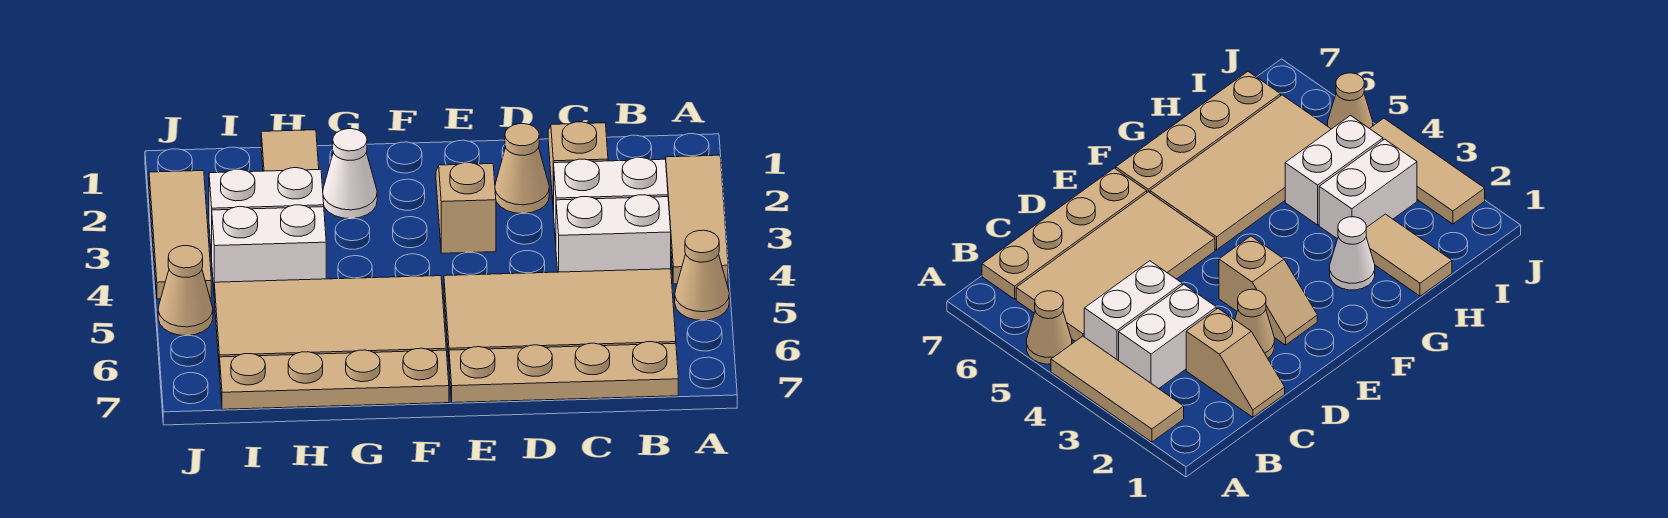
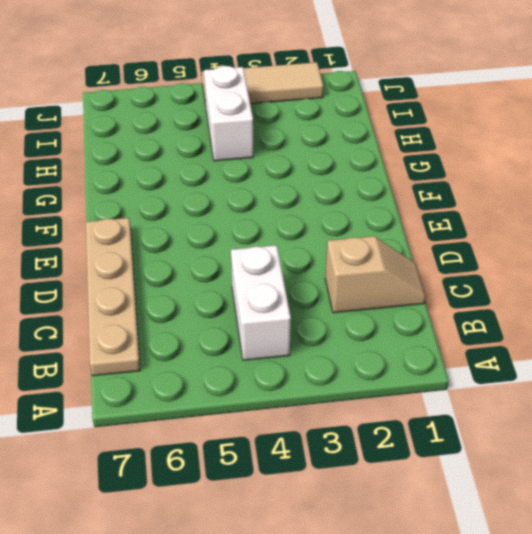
none -> tan 1x3 tile [666,155,728,284]
none -> tan 1x1 cone [675,230,729,320]
none -> white 1x2 brick [554,158,668,243]

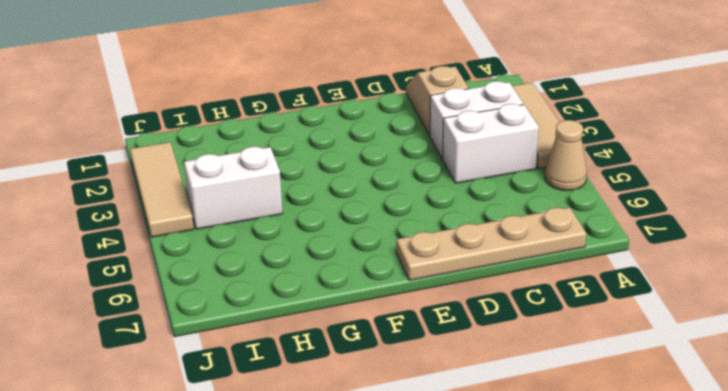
none -> tan 2x4 tile [444,269,676,358]
none -> tan 1x1 cone [495,124,549,213]
none -> tan 1x2 slope [436,163,496,253]

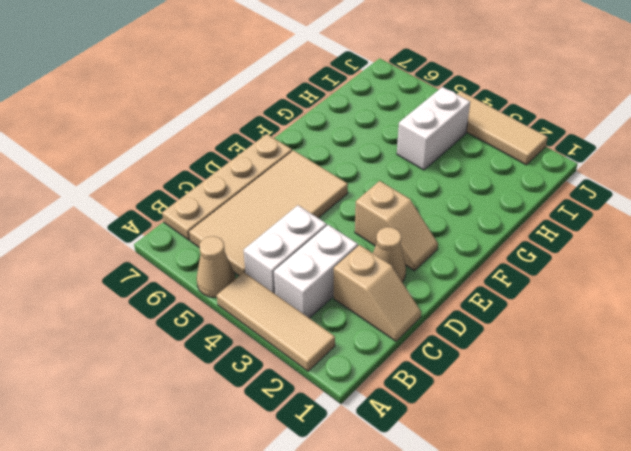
none -> tan 2x4 tile [214,276,446,372]
none -> tan 1x4 plate [220,348,449,409]
none -> white 1x1 cone [323,129,377,219]

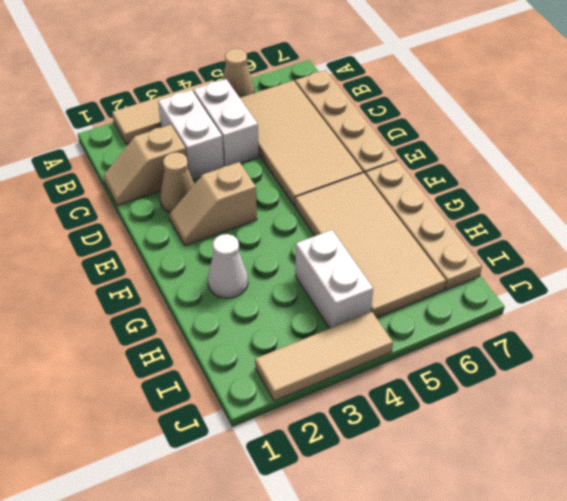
none -> tan 1x2 tile [261,130,319,171]
none -> white 1x2 brick [209,168,324,258]
none -> tan 1x1 cone [158,246,213,336]

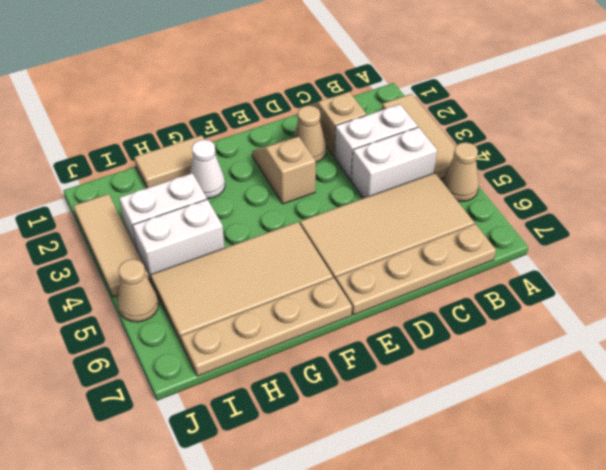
tan 1x2 tile [134,135,205,188] -> tan 1x2 tile turned to [261,130,319,171]

